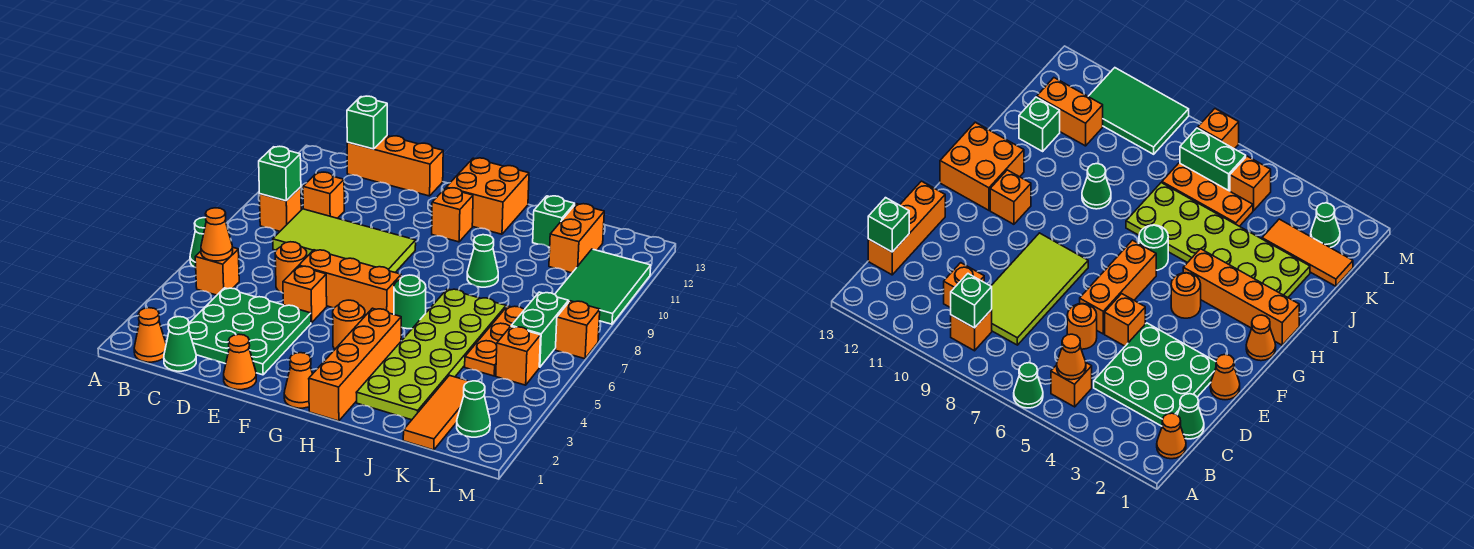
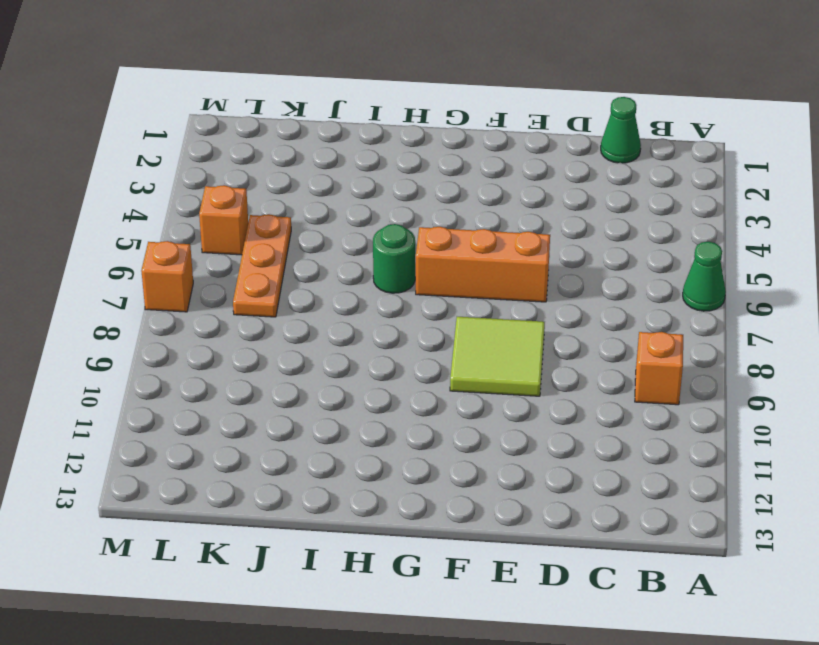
lime 2x2 tile [450,317,545,396] -> lime 2x4 tile [273,209,416,272]
none -> orange 1x1 cone [134,308,166,362]
none -> orange 1x1 brick [195,247,239,295]
none -> green 3x3 plate [189,288,311,375]
none -> orange 1x1 brick [303,172,344,218]

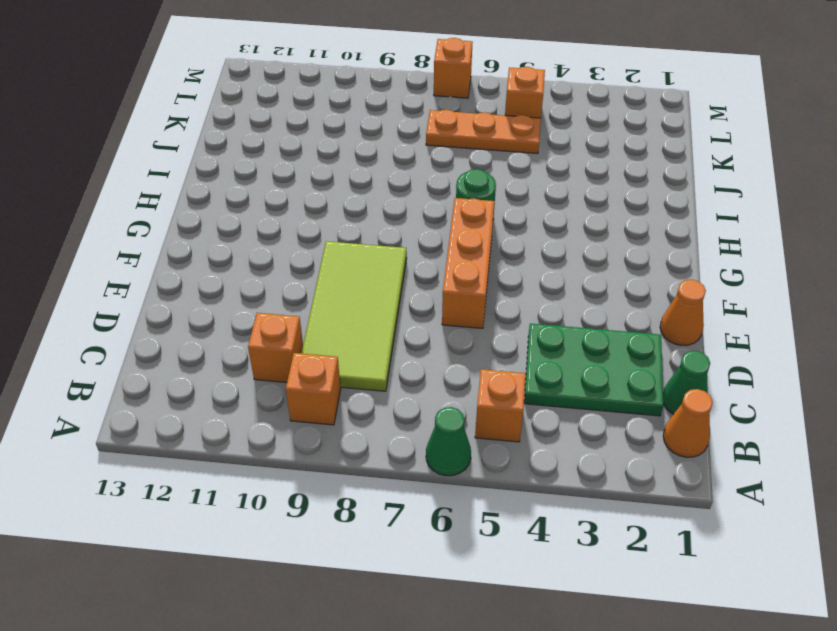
green 2x3 plate [524,323,663,416] -> green 3x3 plate [189,288,311,375]
none -> orange 1x3 brick [347,136,443,196]
none -> orange 1x1 round brick [275,242,307,293]
none -> orange 1x1 brick [283,266,327,323]
none -> orange 1x1 cone [284,353,312,408]

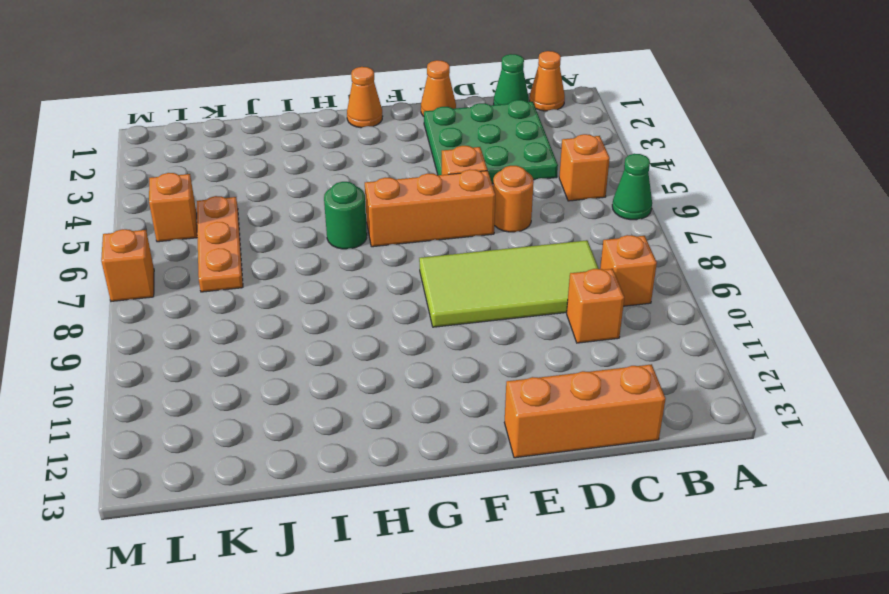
none -> orange 1x1 round brick [333,300,365,349]
none -> orange 1x1 brick [432,188,473,242]
none -> orange 2x2 brick [446,158,529,234]
none -> orange 1x4 brick [309,308,401,421]

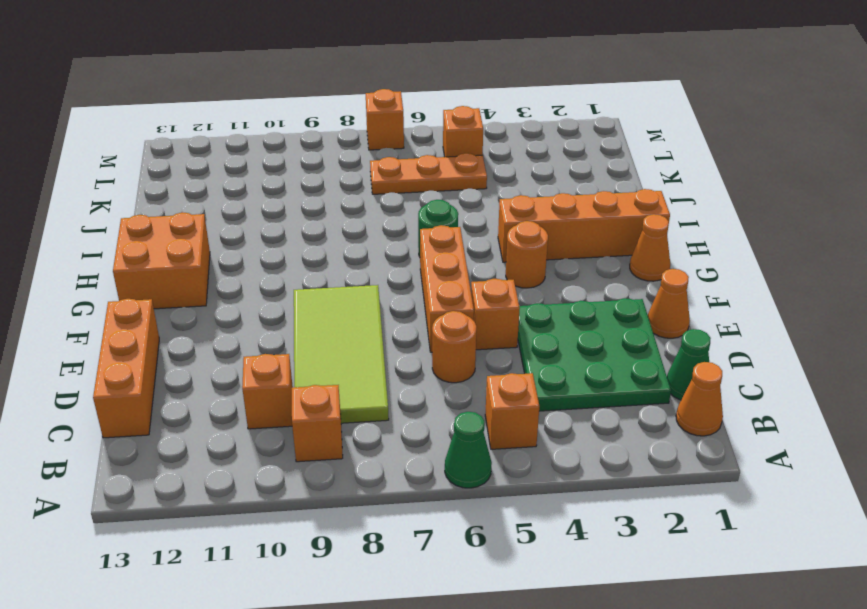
none -> orange 1x1 brick [432,188,473,242]
none -> lime 2x6 plate [356,289,506,420]
none -> green 1x1 cone [467,235,498,287]
none -> green 1x1 brick [533,196,575,247]

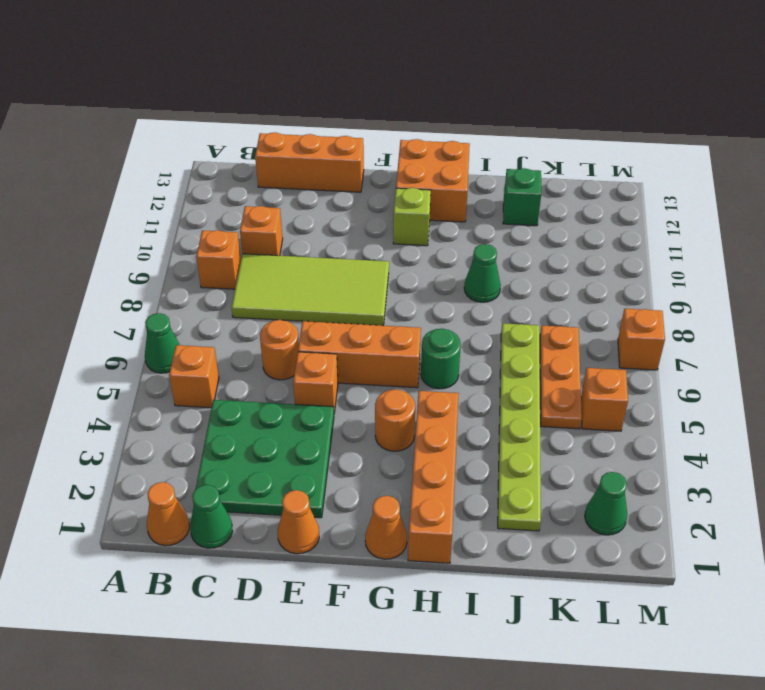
lime 1x1 brick [393,188,431,246] -> orange 1x1 brick [432,188,473,242]
lime 1x6 plate [498,323,541,531] -> lime 2x6 plate [356,289,506,420]
none -> orange 1x3 tile [403,375,470,450]
none -> orange 1x2 brick [549,204,604,273]
none -> green 1x2 brick [511,292,569,367]
none -> green 2x3 tile [555,249,651,324]

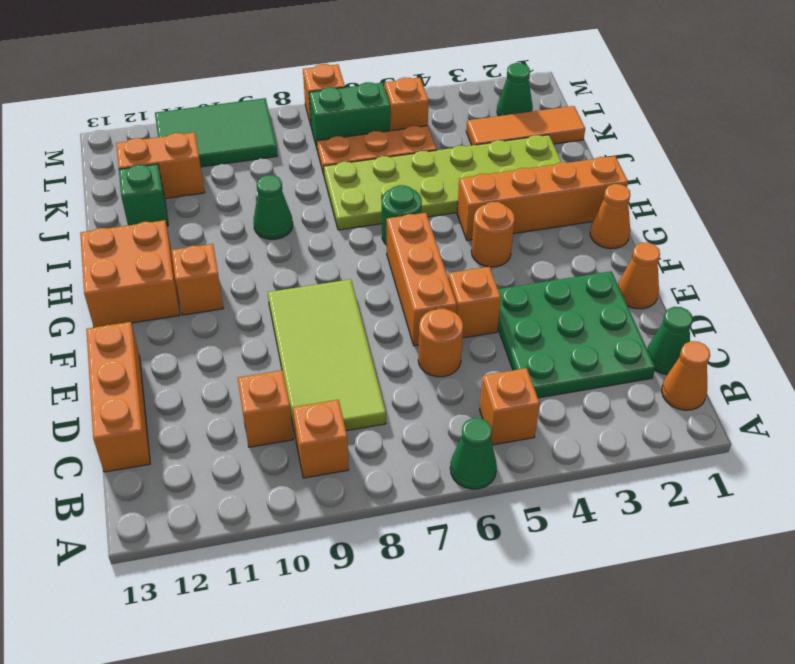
none -> orange 1x1 cone [201,208,233,261]
none -> green 1x1 brick [259,146,301,201]
none -> green 1x1 brick [347,96,387,149]

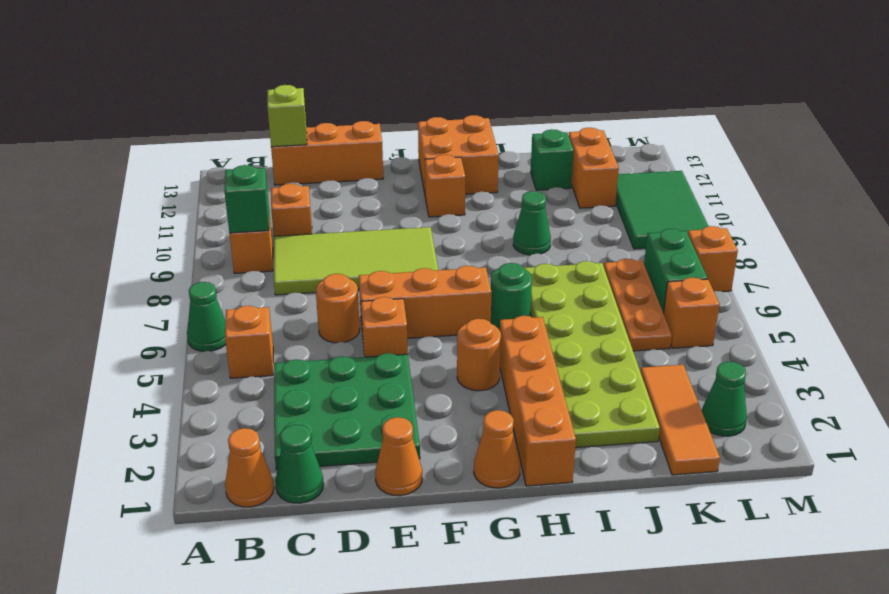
lime 1x1 brick [267,85,307,147] -> green 1x1 brick [347,96,387,149]
none -> orange 1x1 cone [201,208,233,261]

